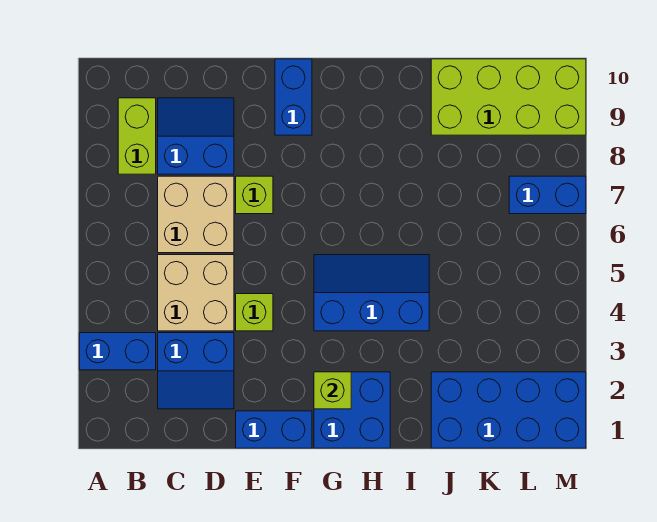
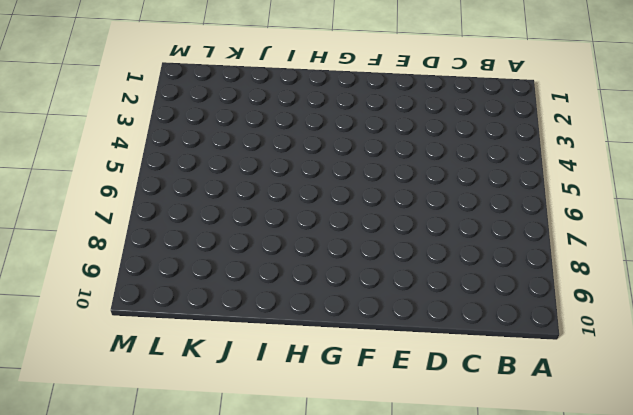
none -> blue 1x2 brick [79,333,156,370]
none -> lime 1x2 brick [118,98,156,174]
none -> blue 2x2 slope [158,333,234,409]

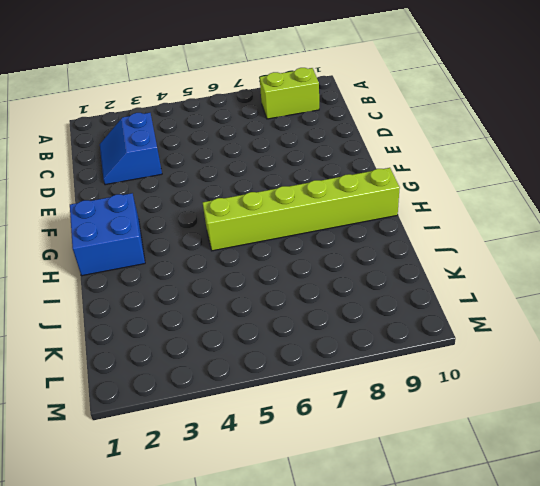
lime 1x6 brick [203,168,400,251] -> blue 2x3 slope [314,255,429,331]
none -> blue 1x2 brick [79,333,156,370]
none -> tan 2x2 brick [158,255,234,331]
none -> tan 2x2 brick [158,176,234,253]

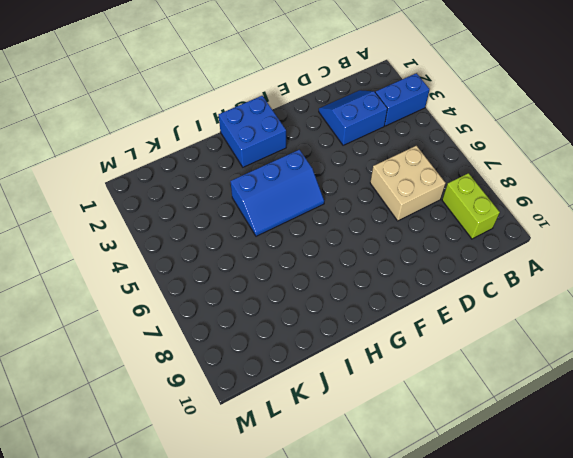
none -> tan 2x2 brick [158,255,234,331]
none -> blue 2x2 slope [158,98,234,174]
none -> blue 1x2 brick [236,411,312,448]

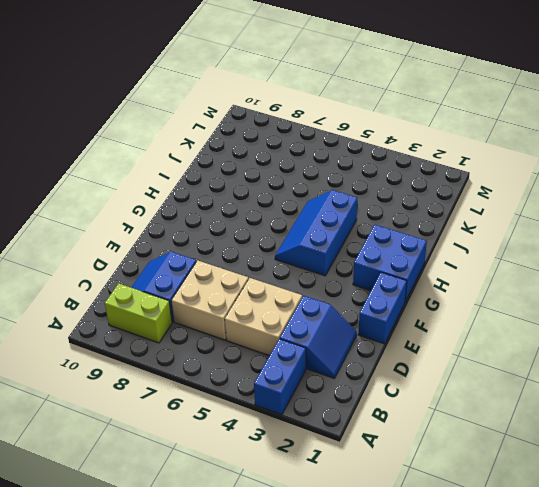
none -> lime 1x1 brick [236,294,273,331]
none -> lime 1x1 brick [236,176,273,214]
none -> blue 1x2 brick [275,59,312,135]

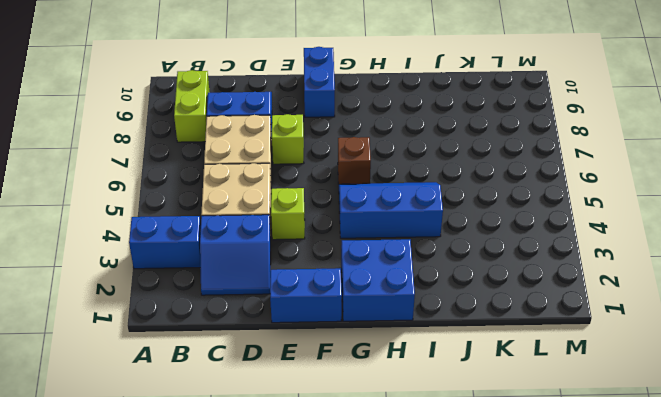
brown 1x1 brick [338,137,371,184] -> none
none -> blue 2x4 brick [431,372,586,448]
none -> lime 2x4 brick [431,59,586,135]
none -> blue 1x2 brick [509,176,586,214]

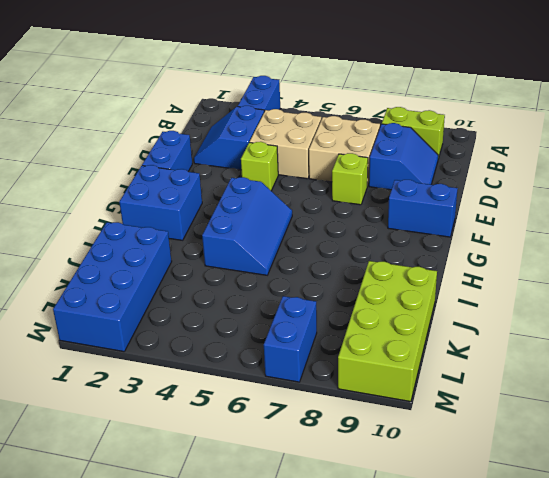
none -> lime 1x1 brick [314,372,351,409]

